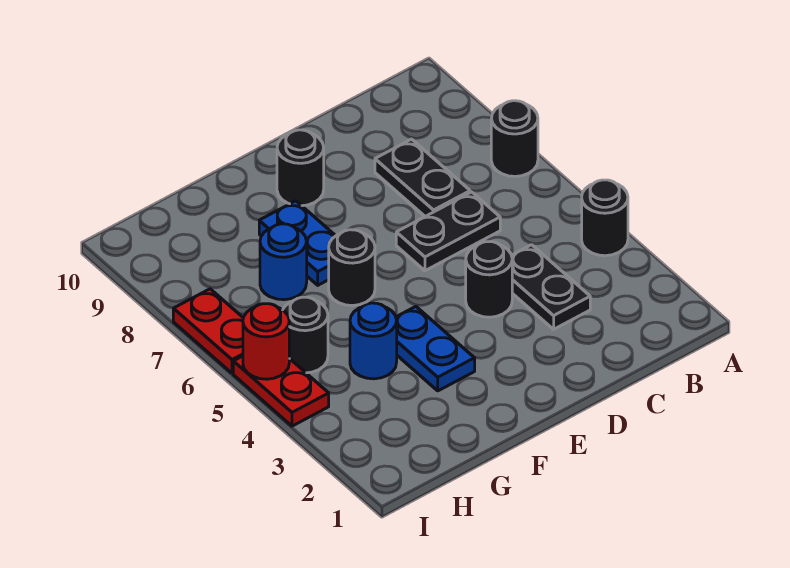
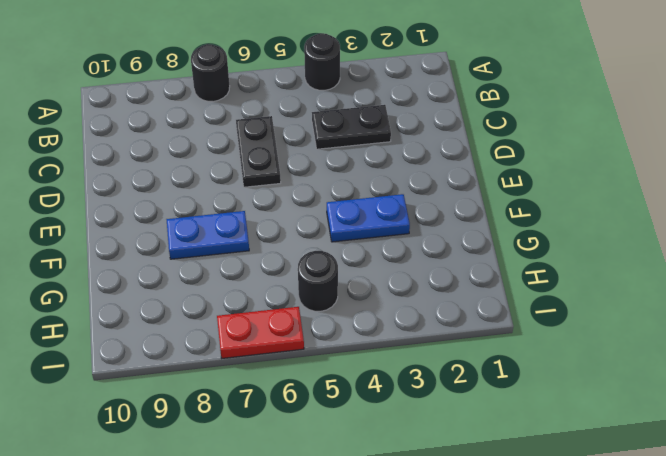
none -> black 1x2 plate [375,139,470,216]
none -> black 1x1 round brick [466,242,512,317]
none -> black 1x1 round brick [277,130,324,206]

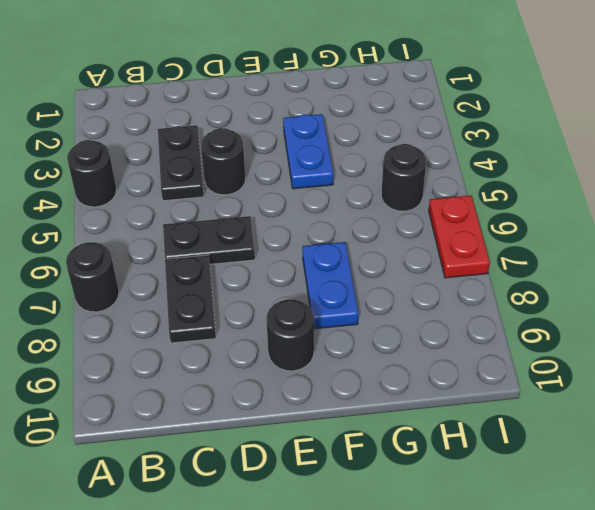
none -> black 1x1 round brick [329,230,375,306]
none -> blue 1x1 round brick [350,303,397,379]
none -> blue 1x1 round brick [260,224,307,300]

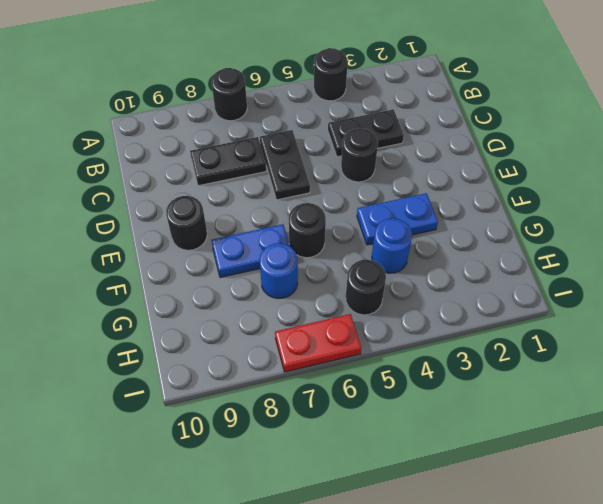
none -> red 1x2 plate [233,356,329,426]
none -> red 1x1 round brick [243,304,289,379]

